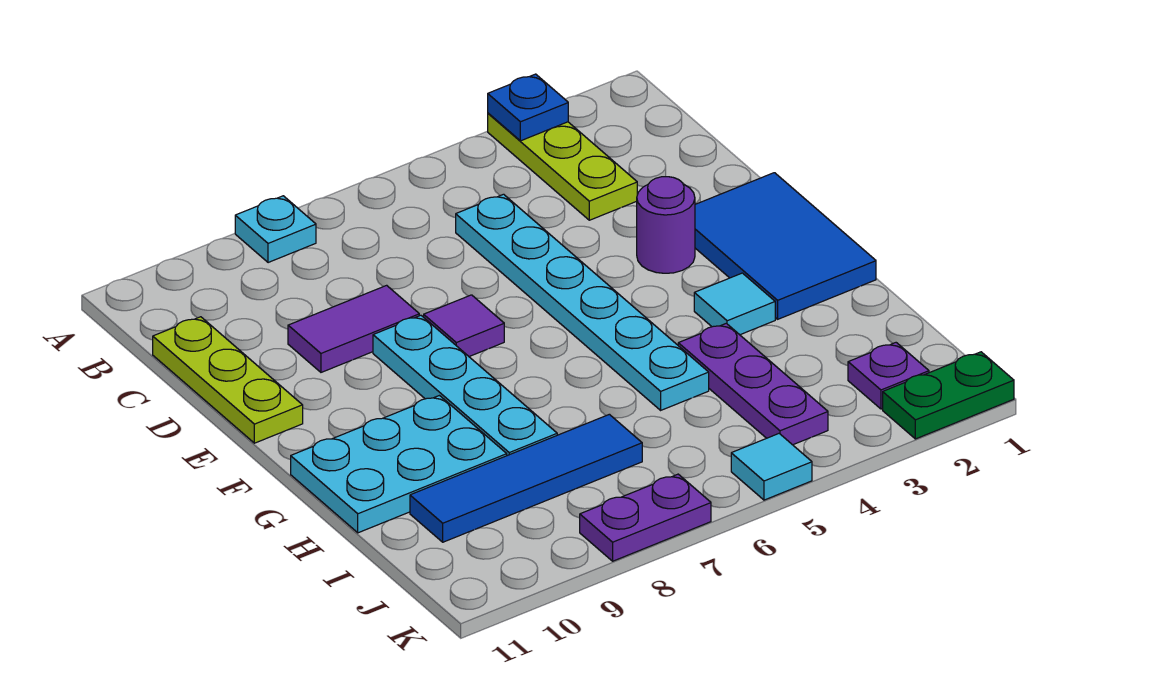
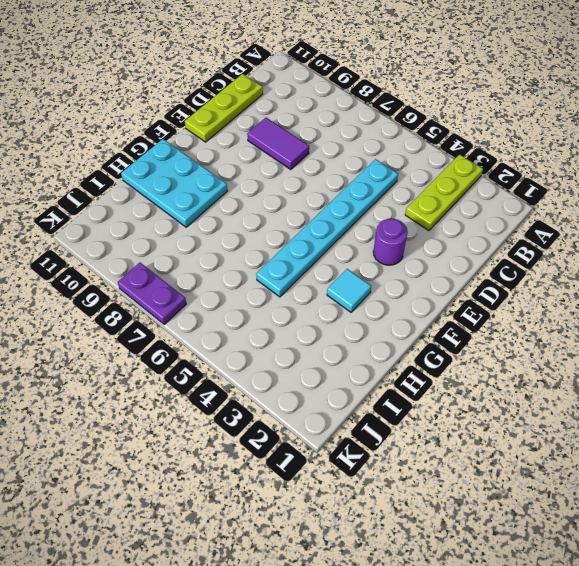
none -> cyan 1x1 plate [235,196,316,263]
none -> blue 2x3 tile [695,173,876,319]
none -> purple 1x1 tile [424,295,504,356]

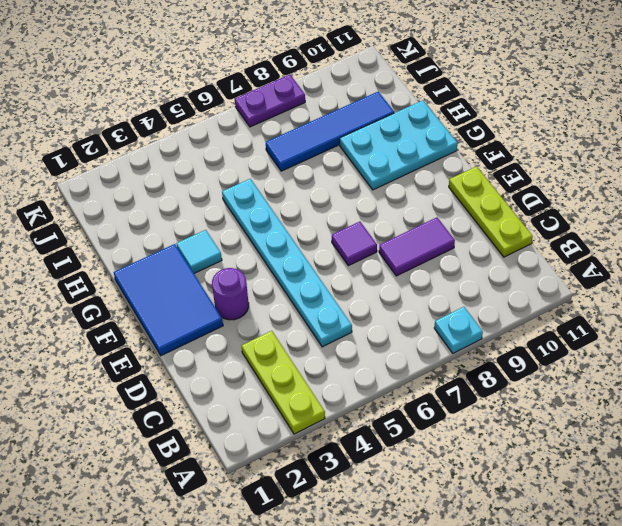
none -> cyan 1x4 plate [373,315,557,456]
none -> purple 1x3 plate [678,323,828,445]
none -> purple 1x1 plate [848,343,929,409]

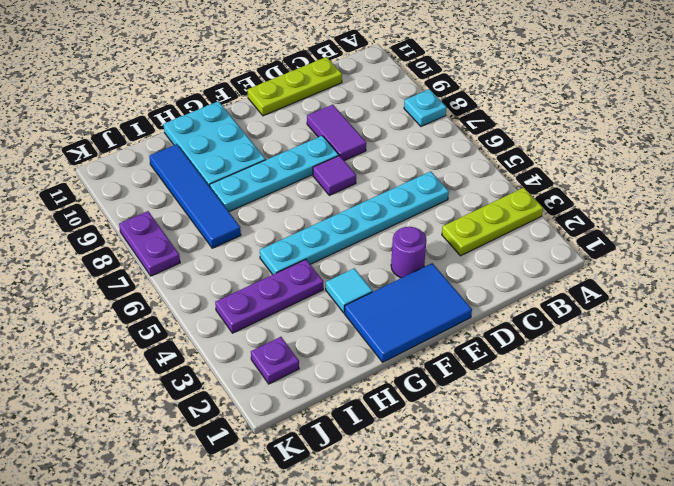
none -> green 1x2 plate [883,352,1014,439]
none -> cyan 1x1 tile [731,434,812,500]
none -> blue 1x1 plate [488,74,568,141]

